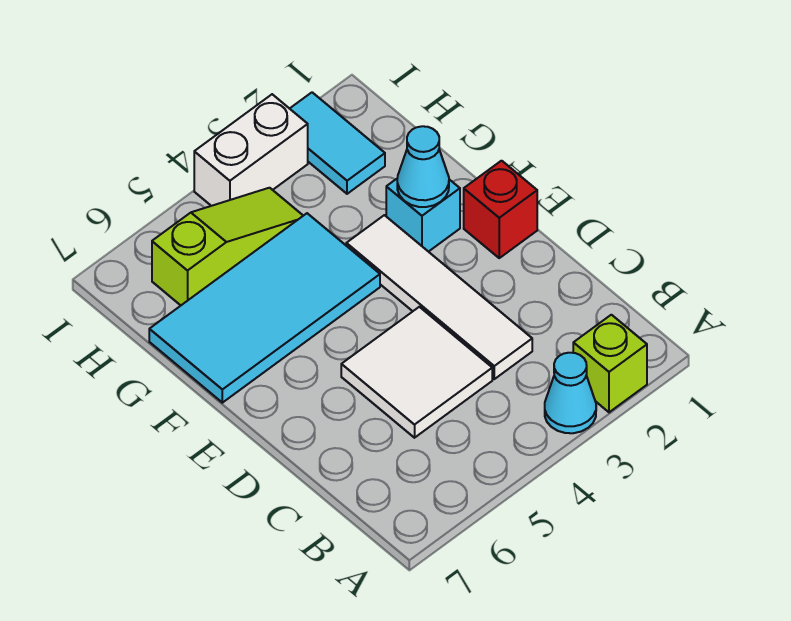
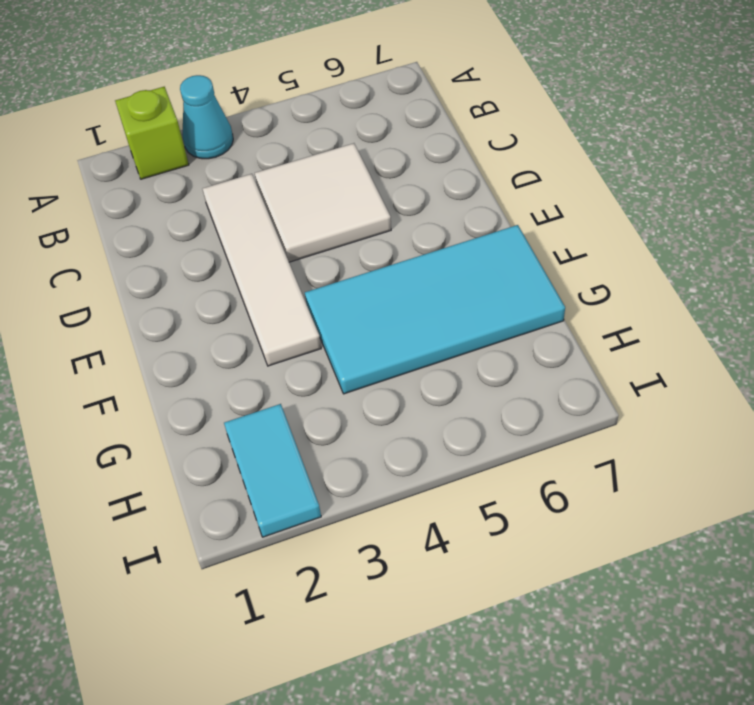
none -> red 1x1 brick [464,161,537,258]
none -> cyan 1x1 brick [386,179,460,252]

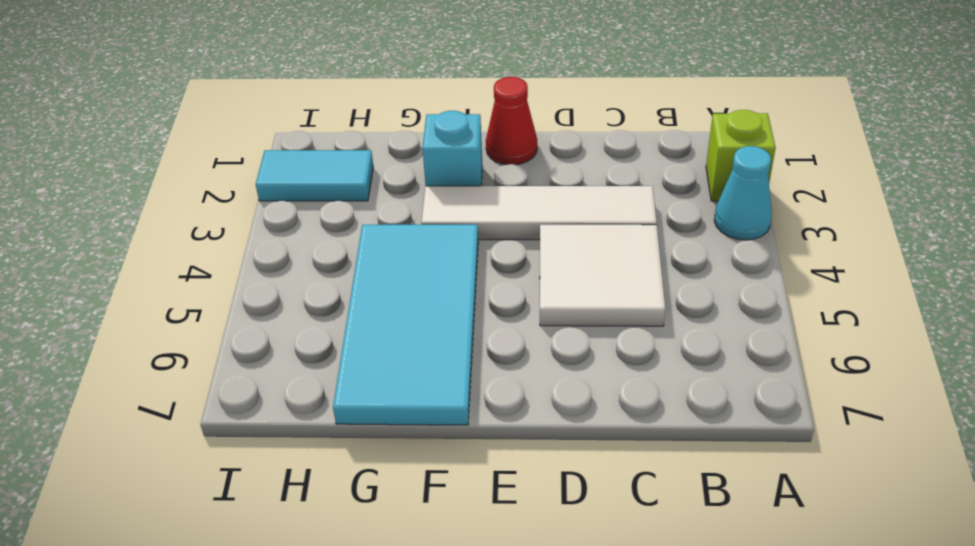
red 1x1 cone [486,77,537,165] -> red 1x1 brick [464,161,537,258]
none -> lime 1x3 slope [152,188,303,305]
none -> white 1x2 brick [194,94,308,206]

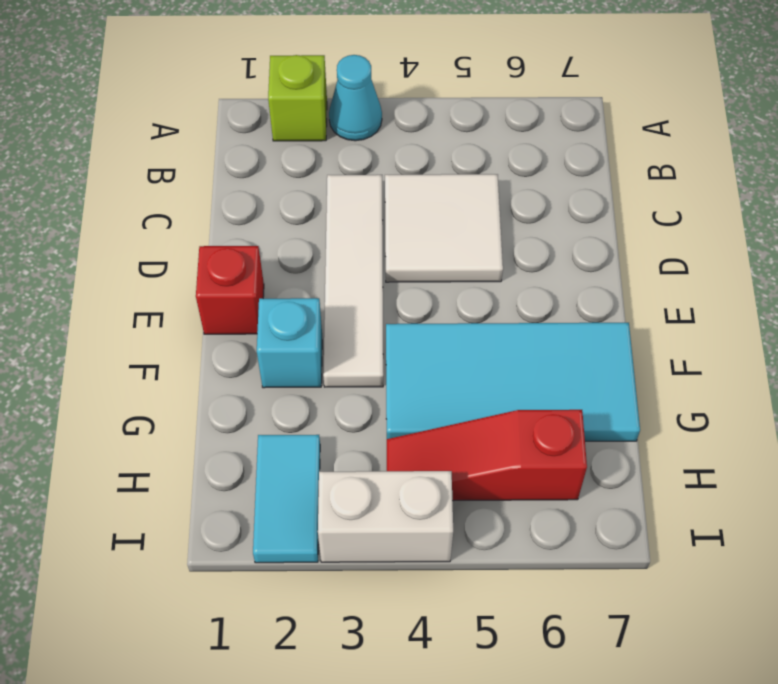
red 1x3 slope [387,410,587,501] -> lime 1x3 slope [152,188,303,305]
none -> cyan 1x1 cone [397,126,449,207]

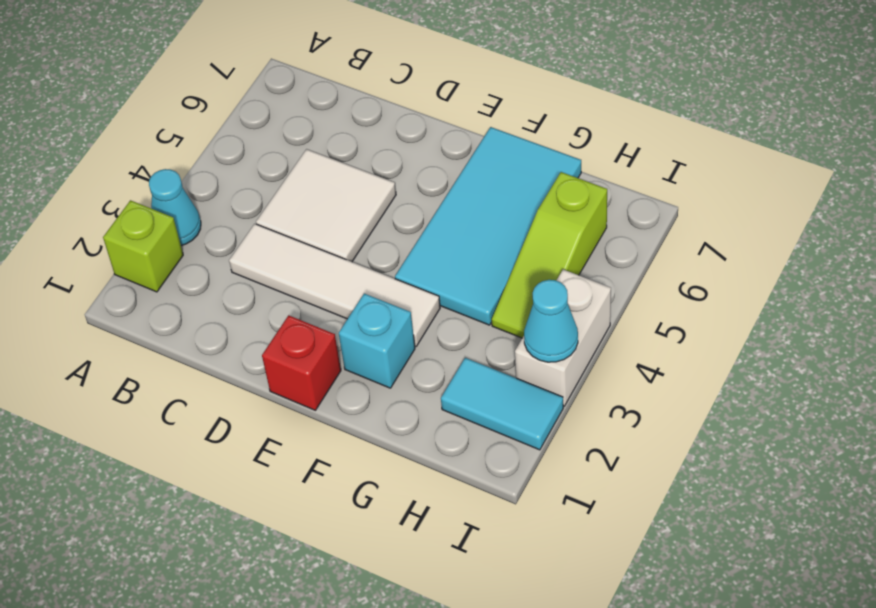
cyan 1x1 cone [524,280,578,362] -> cyan 1x1 cone moved to [397,126,449,207]

